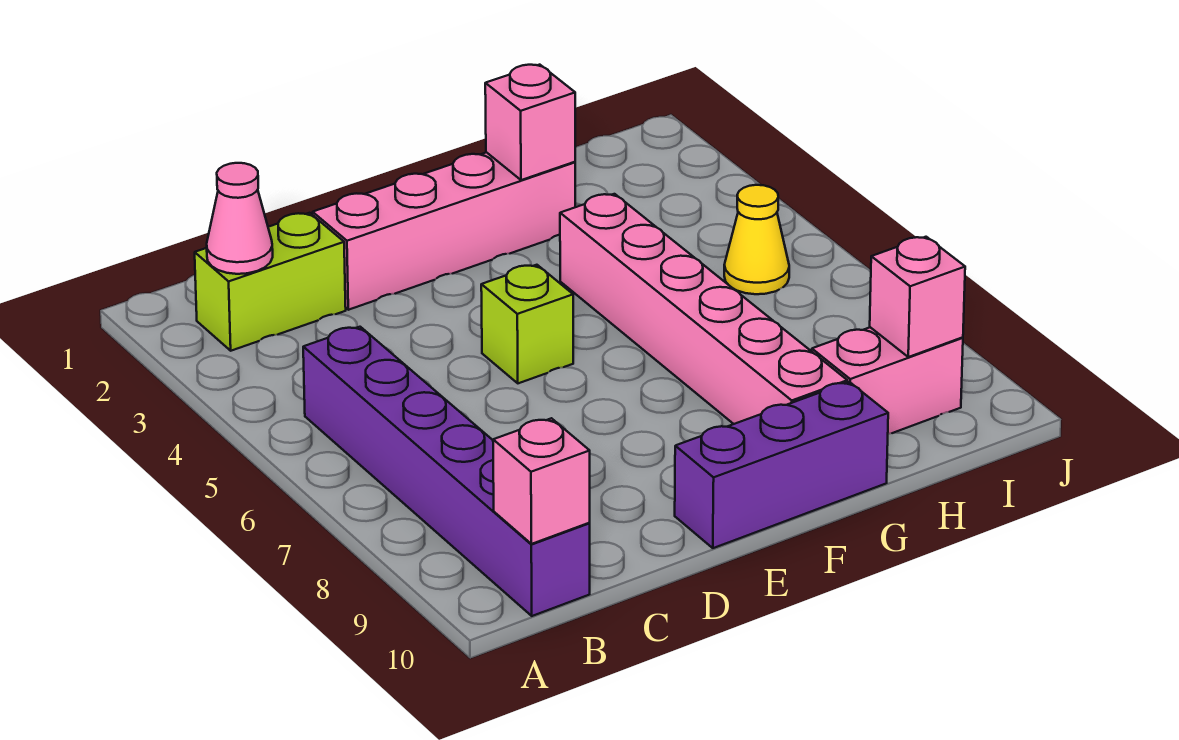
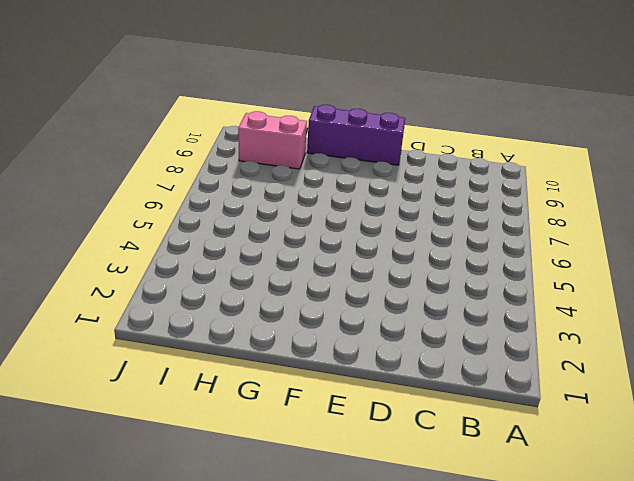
none -> lime 1x2 brick [195,213,346,351]
none -> purple 1x6 brick [303,327,590,616]
none -> pink 1x4 brick [313,152,575,310]

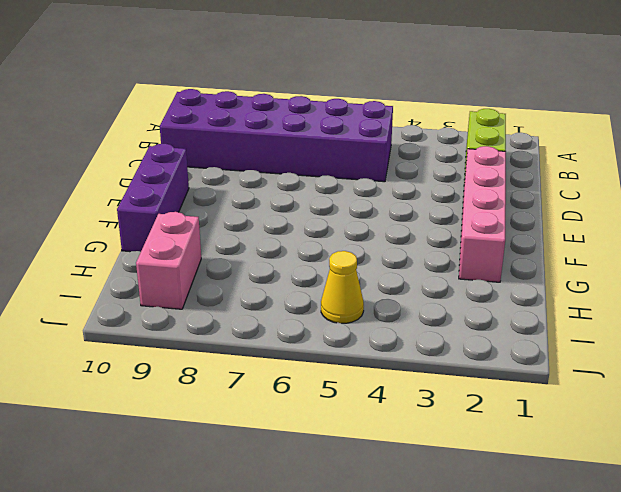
purple 2x6 brick [160,89,393,182] -> purple 1x6 brick [303,327,590,616]
none -> lime 1x1 brick [481,265,573,383]
none -> pink 1x6 brick [560,194,847,424]
none -> pink 1x1 cone [207,163,273,274]

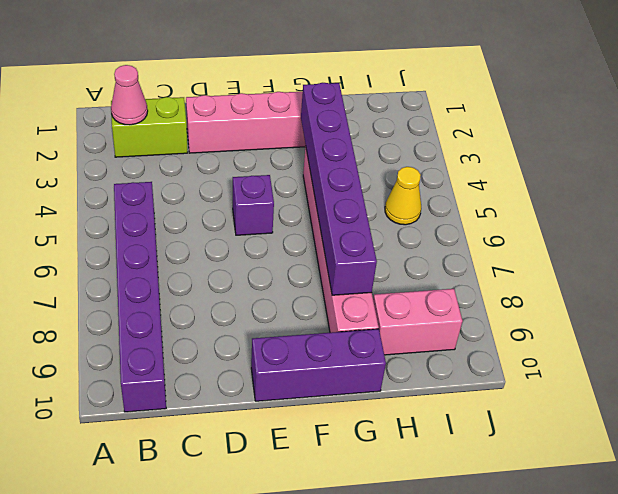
purple 1x1 brick [233,175,274,235] -> lime 1x1 brick [481,265,573,383]
purple 1x6 brick [301,83,377,295] -> none
none -> pink 1x1 brick [493,418,590,544]
none -> pink 1x1 brick [485,65,575,180]
none -> pink 1x1 brick [870,237,965,357]

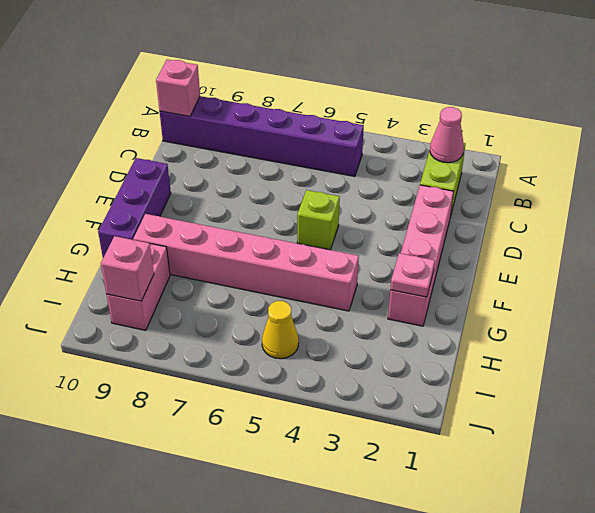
pink 1x1 plate [390,253,435,297] -> pink 1x1 brick [485,65,575,180]

